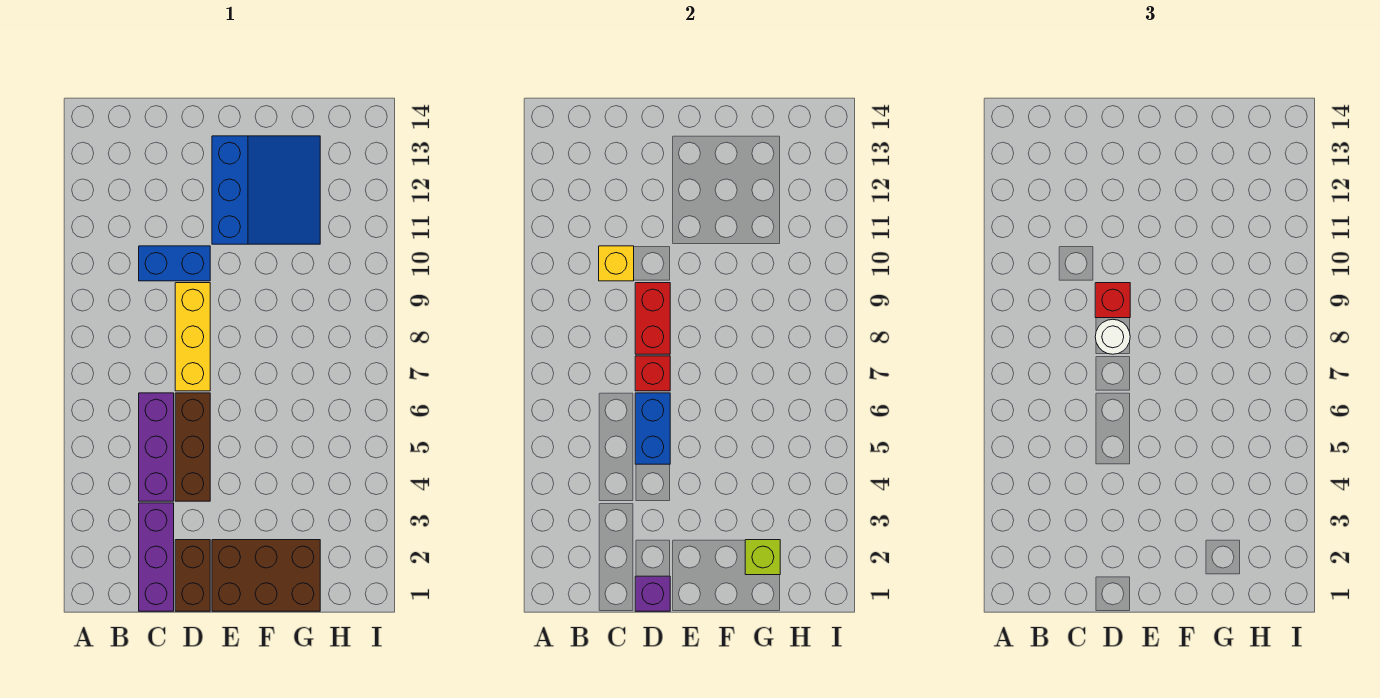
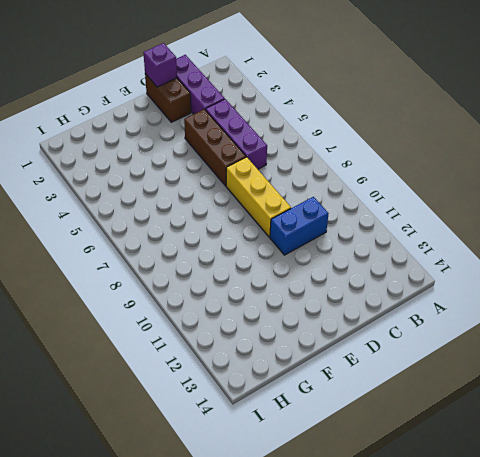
none -> brown 2x3 brick [212,540,320,611]
none -> blue 3x3 slope [212,136,320,244]
none -> yellow 1x1 brick [599,246,634,281]

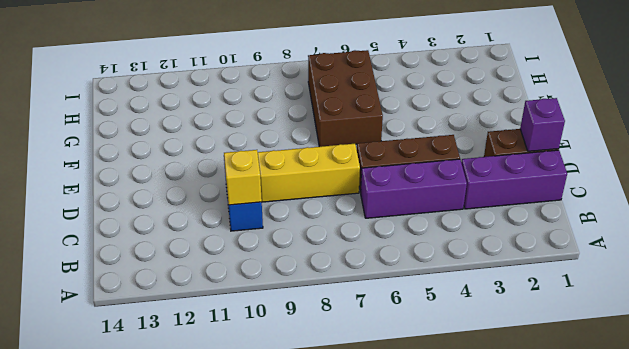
brown 2x3 brick [308,50,383,147] -> brown 2x3 brick moved to [212,540,320,611]
none -> blue 3x3 slope [212,136,320,244]
none -> blue 1x2 brick [635,393,670,464]
none -> red 1x1 brick [635,356,670,391]

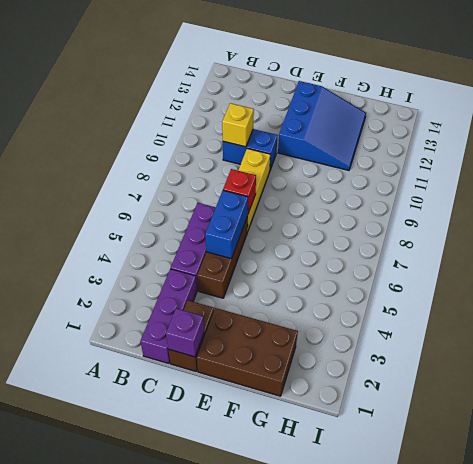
none -> red 1x2 brick [635,283,670,354]
none -> lime 1x1 brick [745,540,780,575]
none -> white 1x1 round brick [1095,319,1130,354]

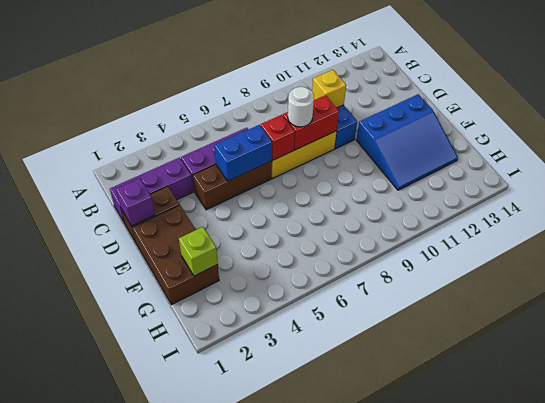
none -> red 1x1 brick [1095,283,1130,318]

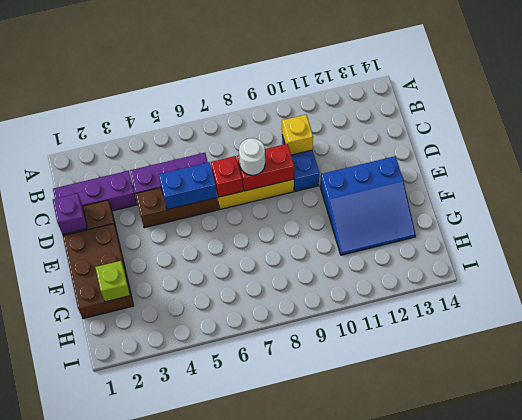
none -> red 1x1 brick [1095,283,1130,318]

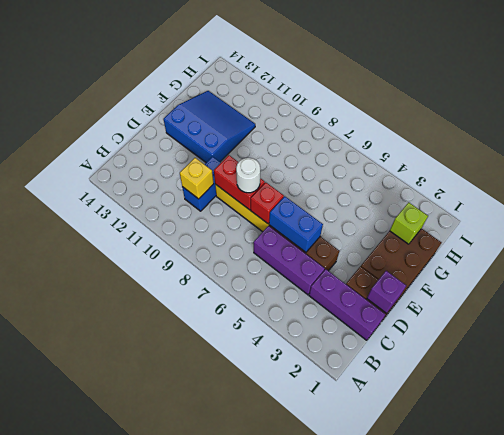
none -> red 1x1 brick [1095,283,1130,318]

